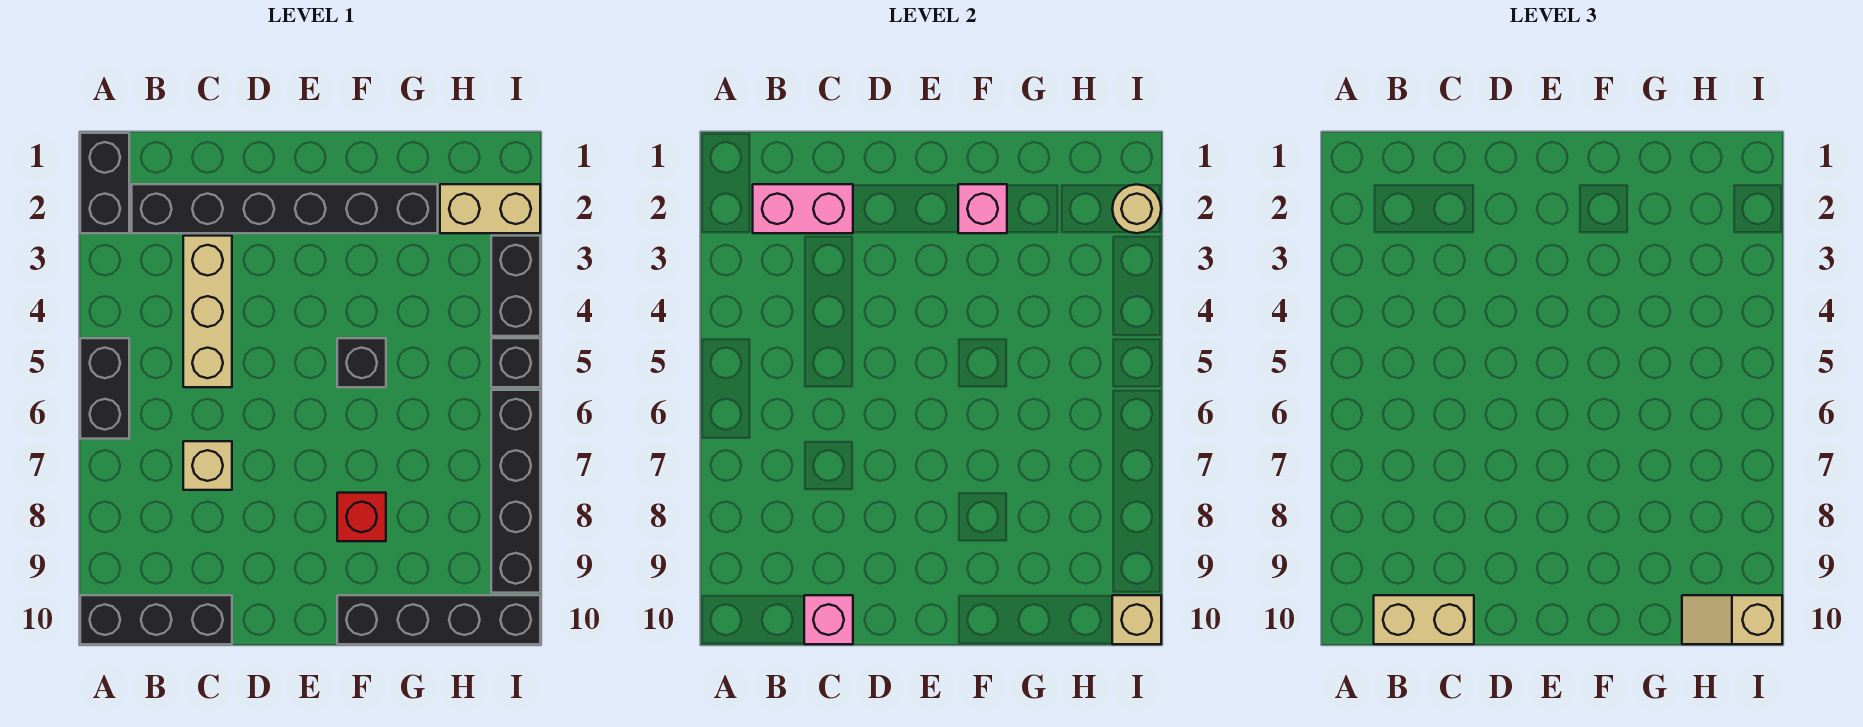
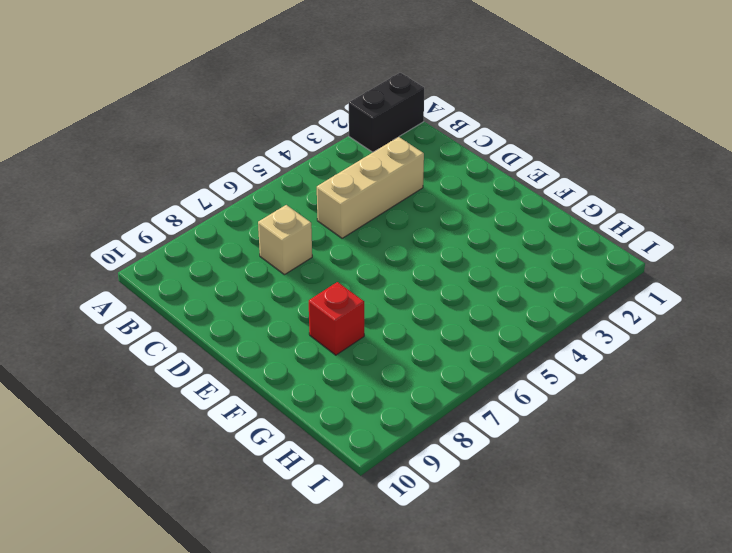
none -> black 1x2 brick [80,338,129,439]
none -> black 1x3 brick [80,595,232,644]
none -> black 1x6 brick [132,184,438,233]

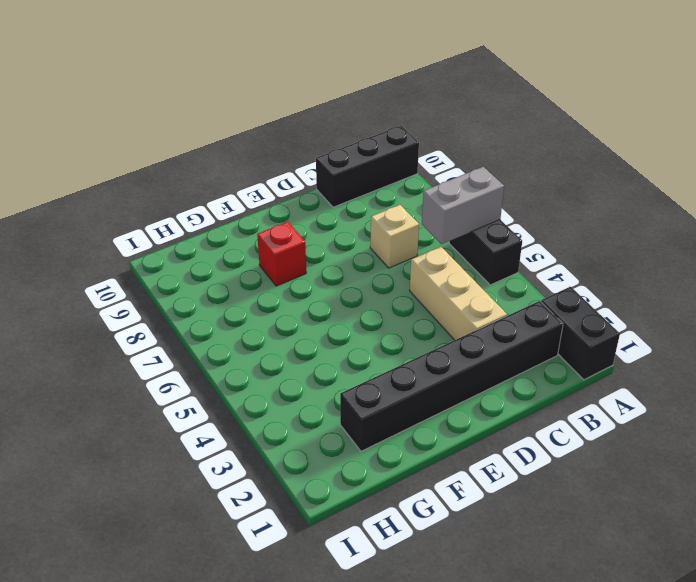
grey 1x2 brick [422,167,504,244] -> none
none -> black 1x1 brick [337,338,386,387]
none -> black 1x4 brick [337,595,540,644]
none -> tan 1x2 brick [440,184,540,233]

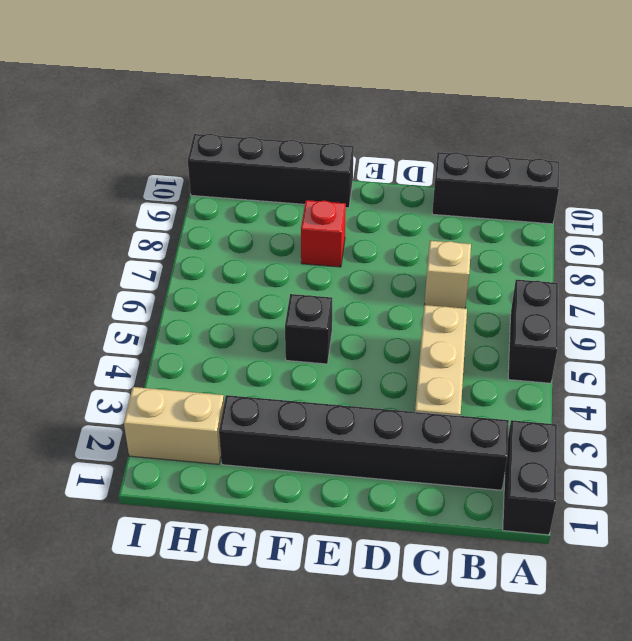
none -> black 1x2 brick [491,236,540,336]
none -> black 1x1 brick [491,338,540,387]
none -> black 1x4 brick [491,390,540,593]

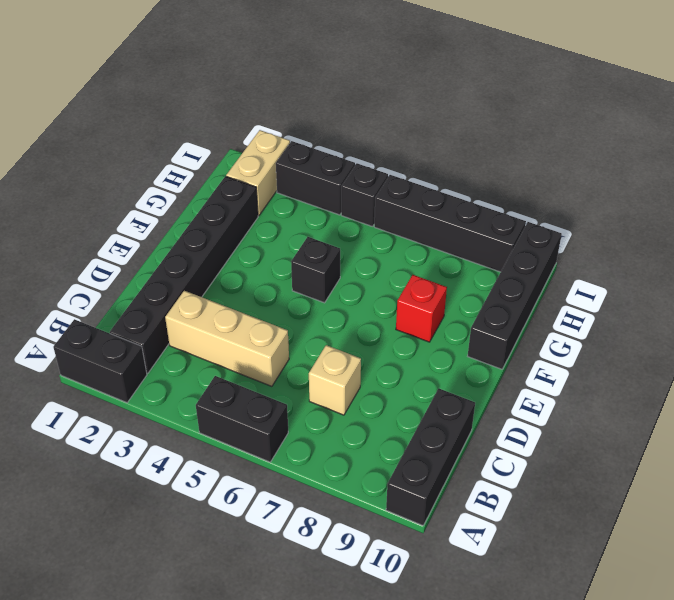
none -> pink 1x2 brick [753,184,853,233]
none -> pink 1x1 brick [804,595,853,644]
none -> pink 1x1 brick [958,184,1007,233]

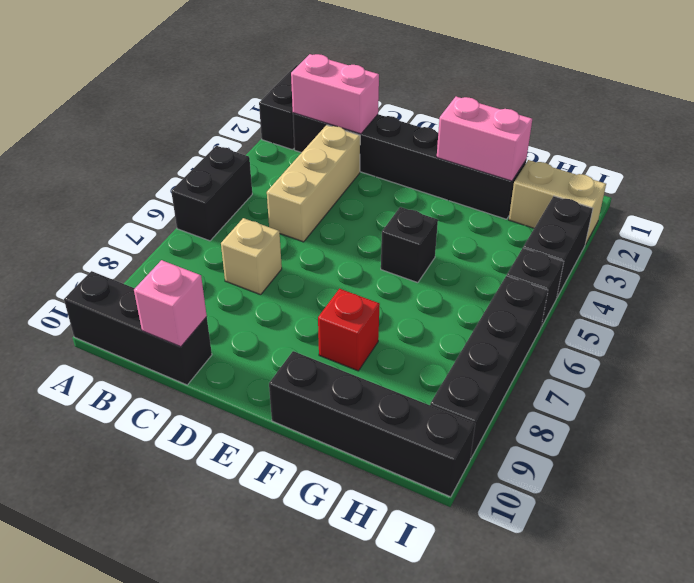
pink 1x2 brick [437,97,532,181] -> pink 1x1 brick [958,184,1007,233]
none -> tan 1x1 round brick [1112,184,1161,233]
none -> tan 1x1 brick [1112,595,1161,644]
none -> tan 1x2 brick [1374,595,1474,644]

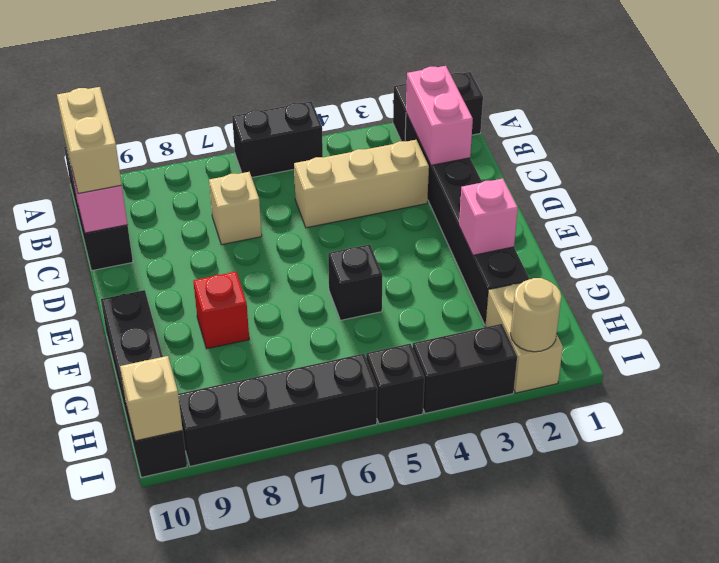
none -> tan 1x2 slope [1682,595,1782,644]

